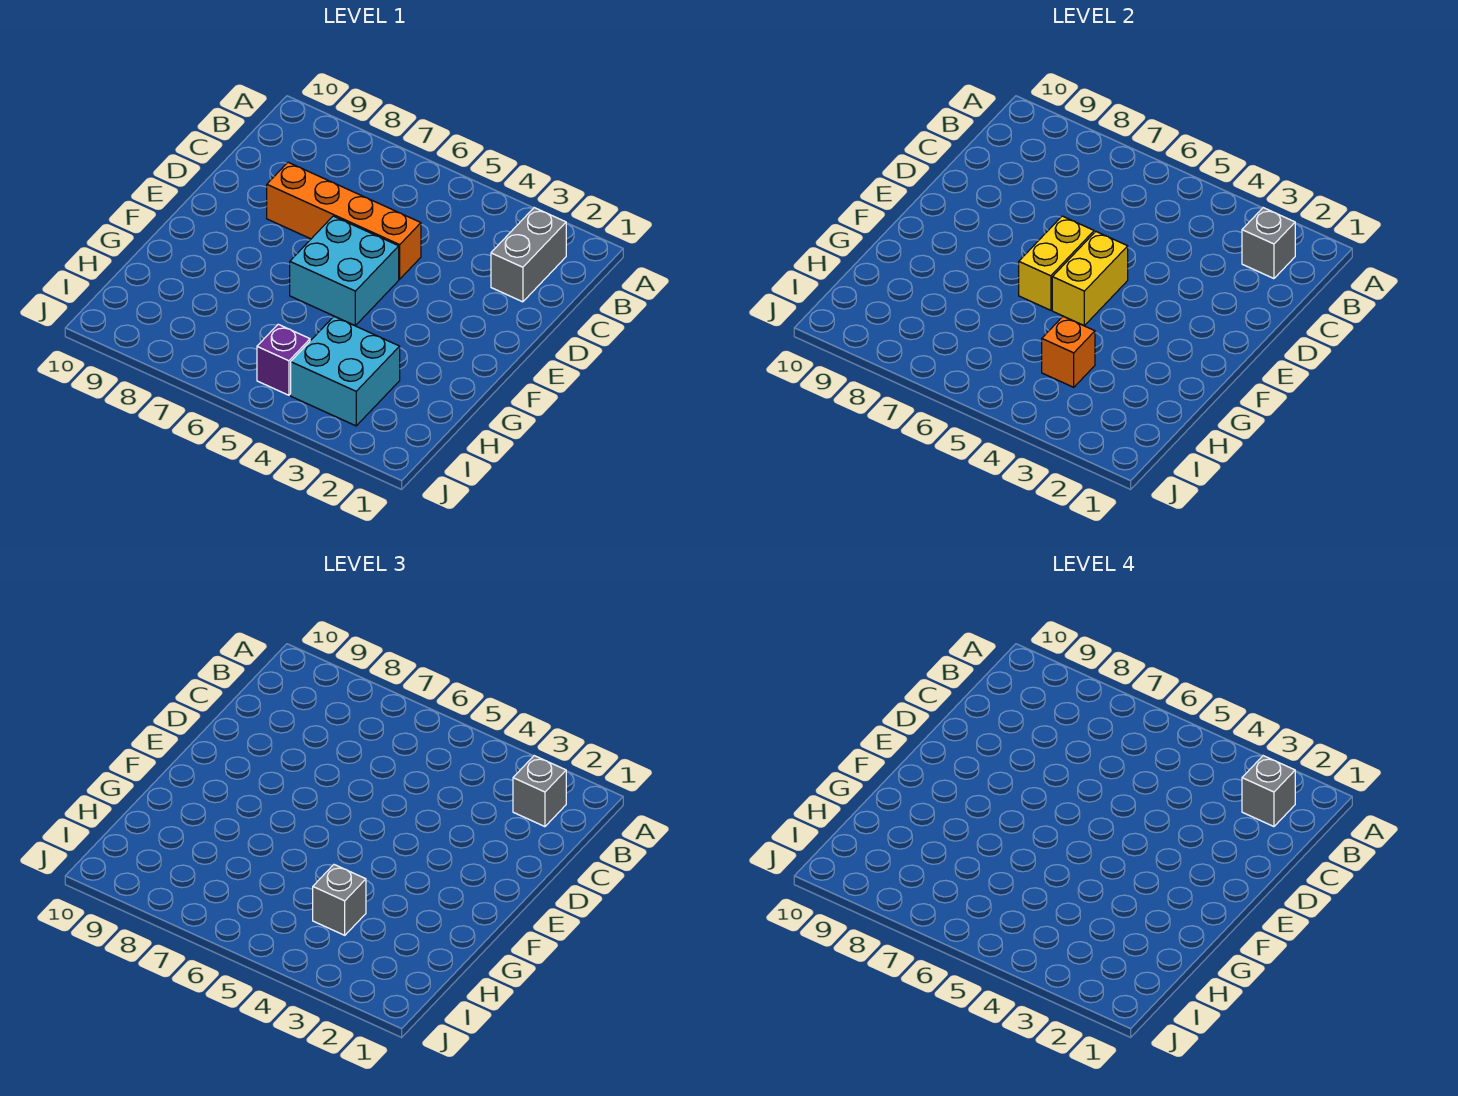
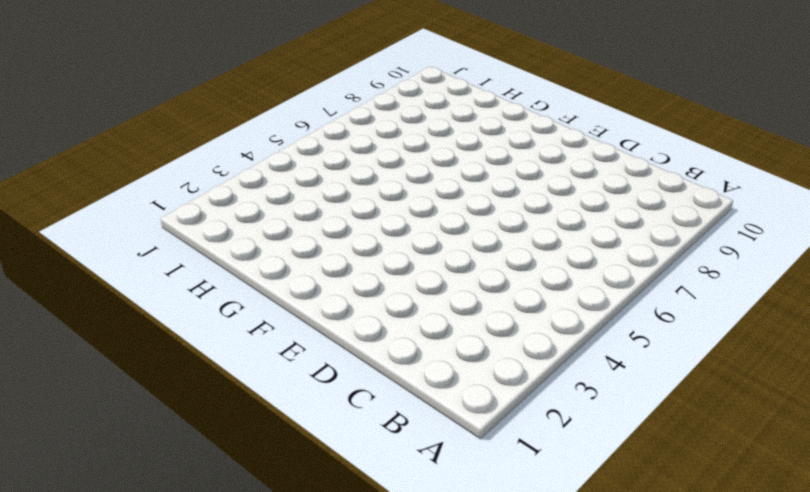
none -> grey 1x2 brick [491,208,566,302]
none -> orange 1x4 brick [267,162,421,279]
none -> cyan 2x2 brick [290,216,399,326]

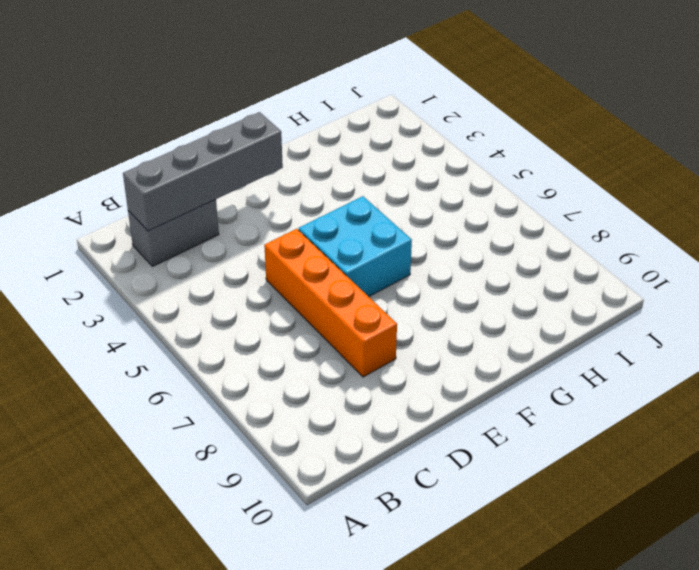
grey 1x4 brick [123,112,283,231] -> grey 1x1 brick [1242,208,1295,279]
none -> cyan 2x2 brick [291,316,400,426]
none -> purple 1x1 brick [257,324,310,395]
none -> yellow 1x2 brick [1052,232,1128,326]

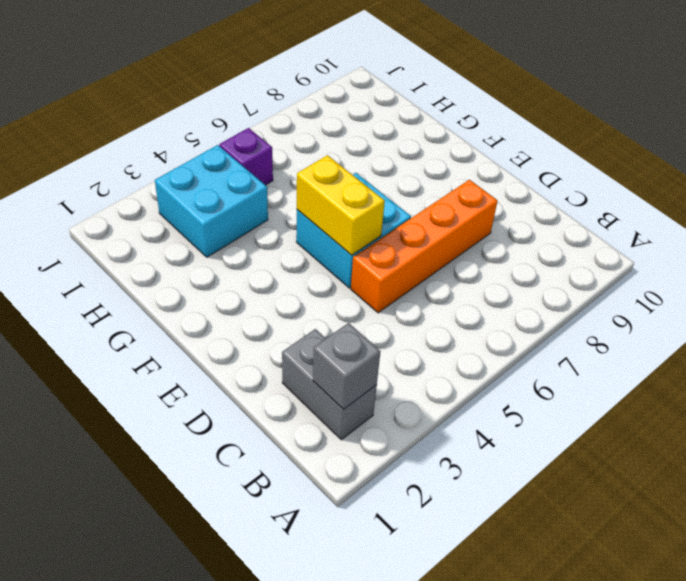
none -> yellow 1x2 brick [1019,216,1094,310]
none -> orange 1x1 brick [1042,316,1095,387]
none -> grey 1x1 brick [513,756,566,827]

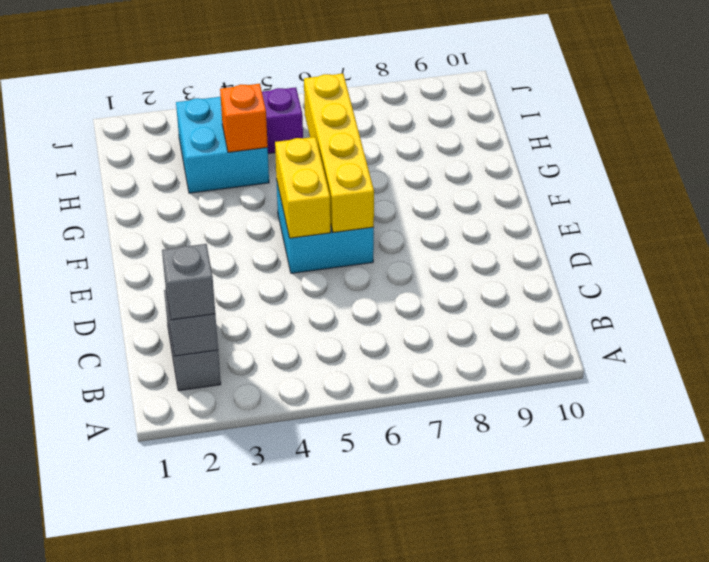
yellow 1x4 brick [304,74,374,233] -> yellow 1x2 brick [1019,216,1094,310]
none -> orange 1x4 brick [267,162,421,279]
none -> grey 1x1 brick [313,865,366,935]
none -> grey 1x1 brick [1242,756,1295,827]

